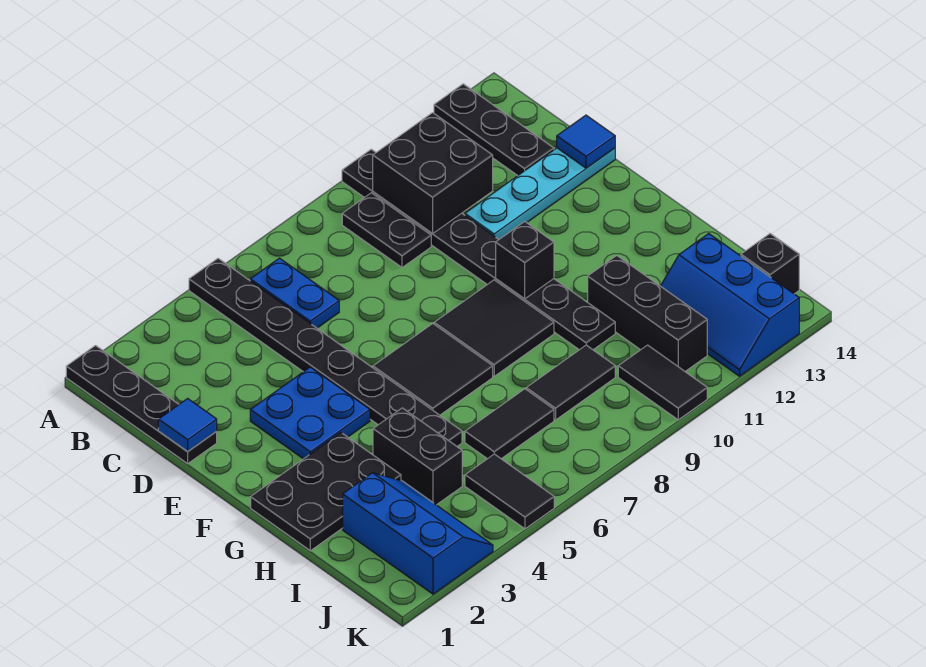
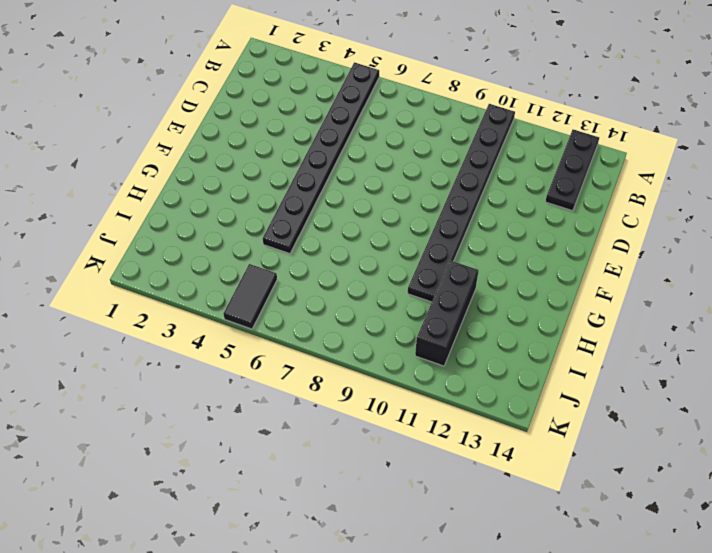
none -> black 1x4 plate [66,346,217,464]
none -> blue 1x2 plate [250,258,339,328]
none -> black 1x2 plate [342,193,431,268]

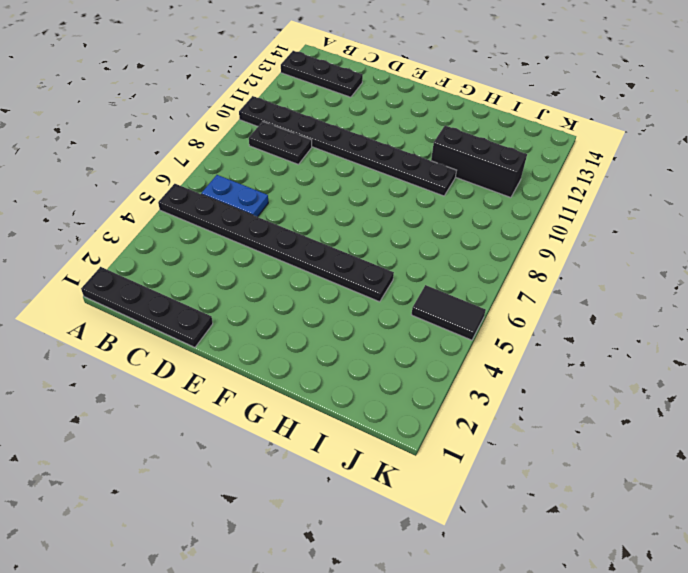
none -> cyan 1x4 plate [465,148,615,239]
none -> blue 2x2 plate [250,367,370,459]
none -> black 2x2 tile [373,324,493,415]

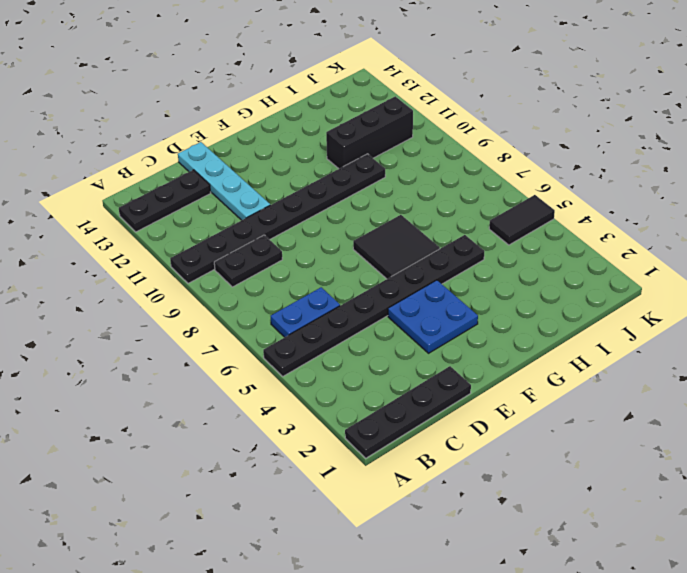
none -> black 2x2 tile [434,280,554,376]
none -> black 2x3 plate [251,433,401,551]
none -> black 1x2 brick [373,408,462,505]

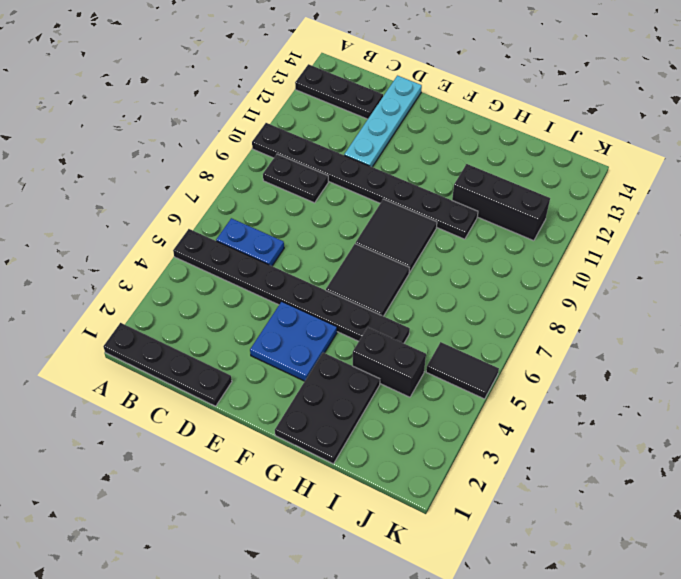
none -> blue 2x3 slope [343,473,493,594]
none -> black 1x2 tile [465,389,554,459]
none -> black 1x2 tile [526,345,615,420]

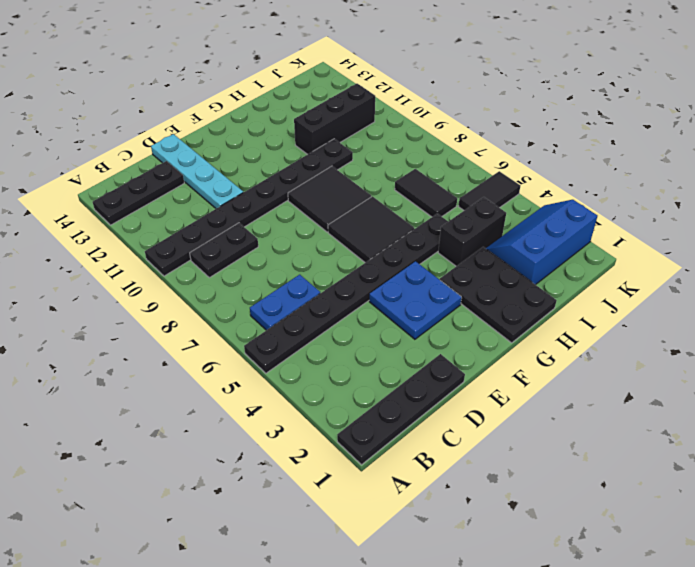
none -> black 1x2 tile [526,345,615,420]
none -> blue 2x3 slope [661,234,799,376]
none -> black 1x2 tile [618,345,707,420]

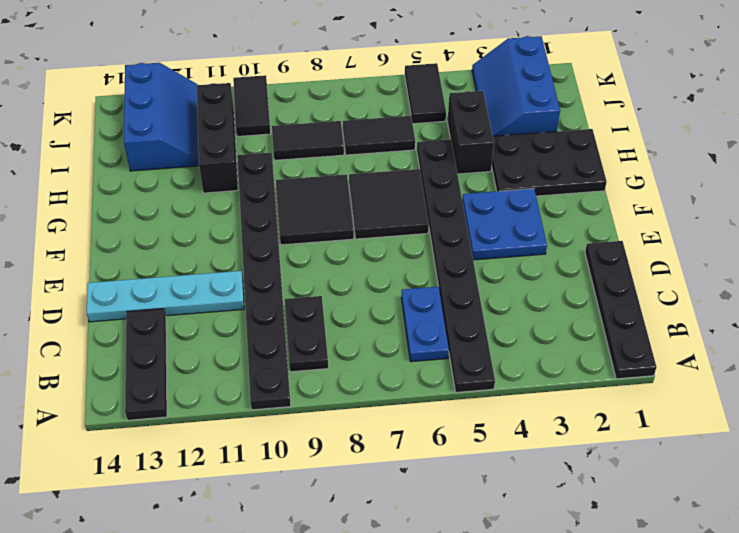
none -> black 1x1 brick [741,234,799,294]
none -> black 2x2 brick [373,113,493,234]
none -> blue 1x1 tile [158,399,217,452]

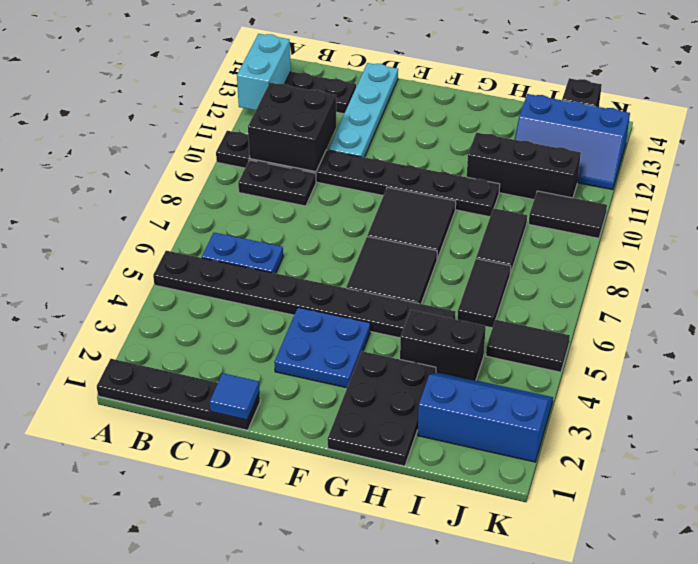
cyan 1x2 brick [237,34,291,110] -> none
none -> blue 1x1 tile [557,115,615,168]
none -> black 1x1 brick [496,222,554,299]

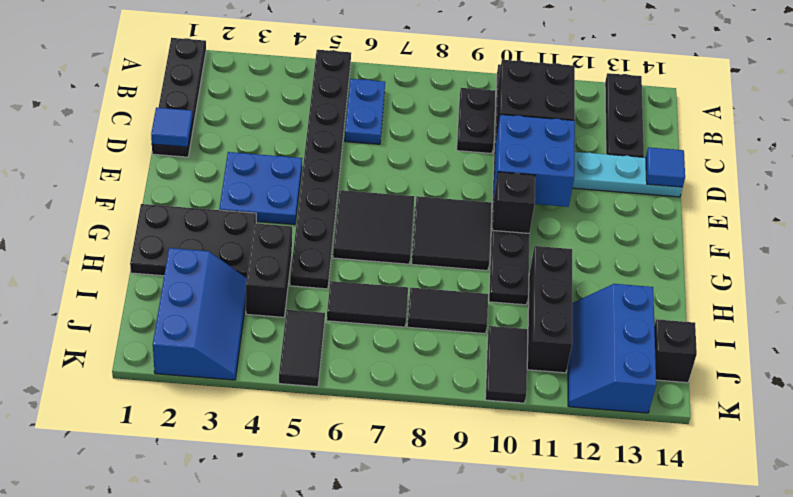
blue 2x2 brick [494,114,575,207] -> none

